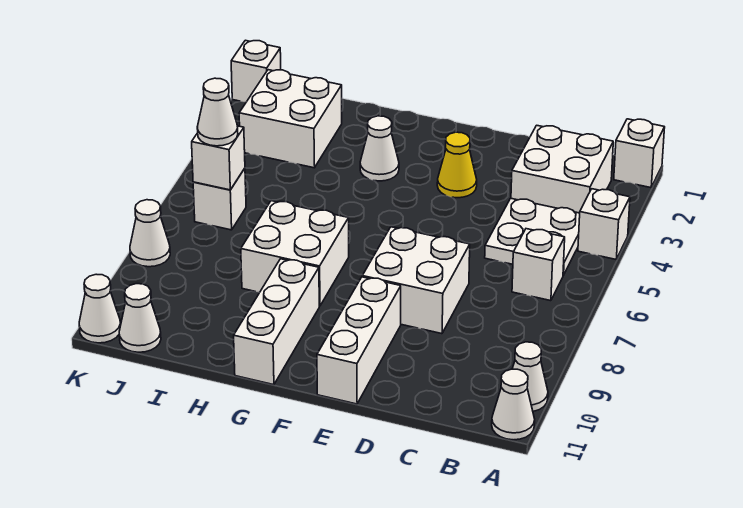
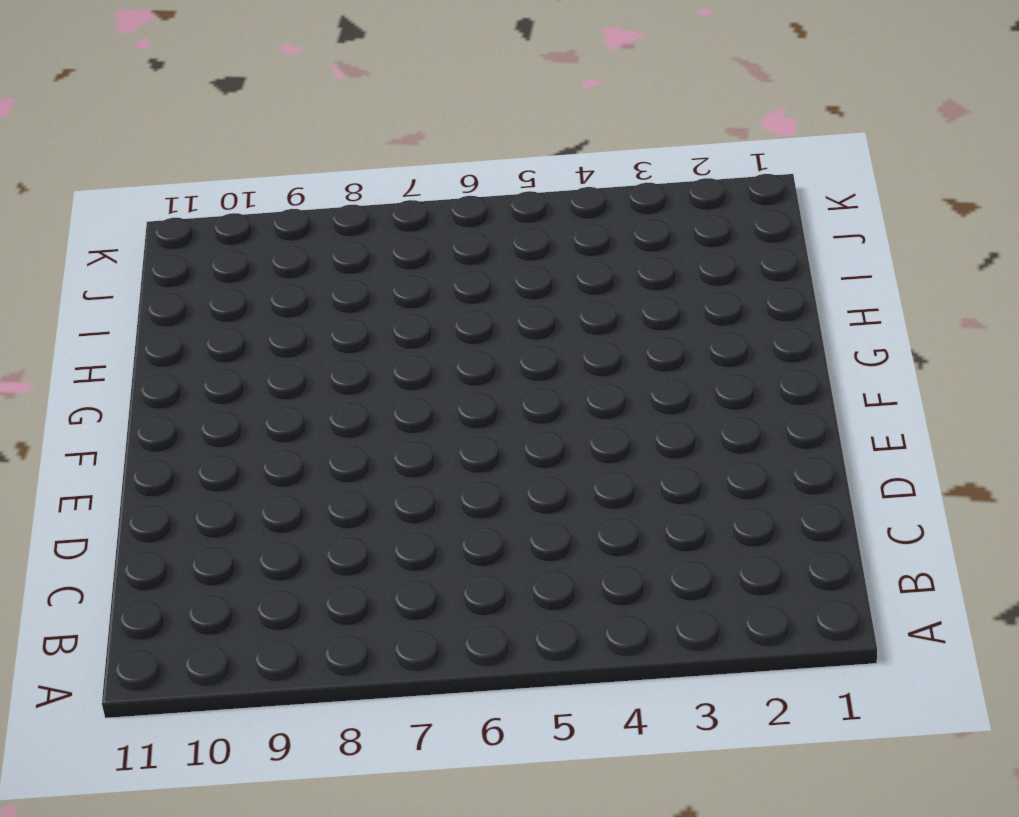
none -> white 1x1 brick [614,119,665,188]
none -> white 1x1 brick [578,189,630,259]
none -> white 1x1 cone [512,342,548,411]

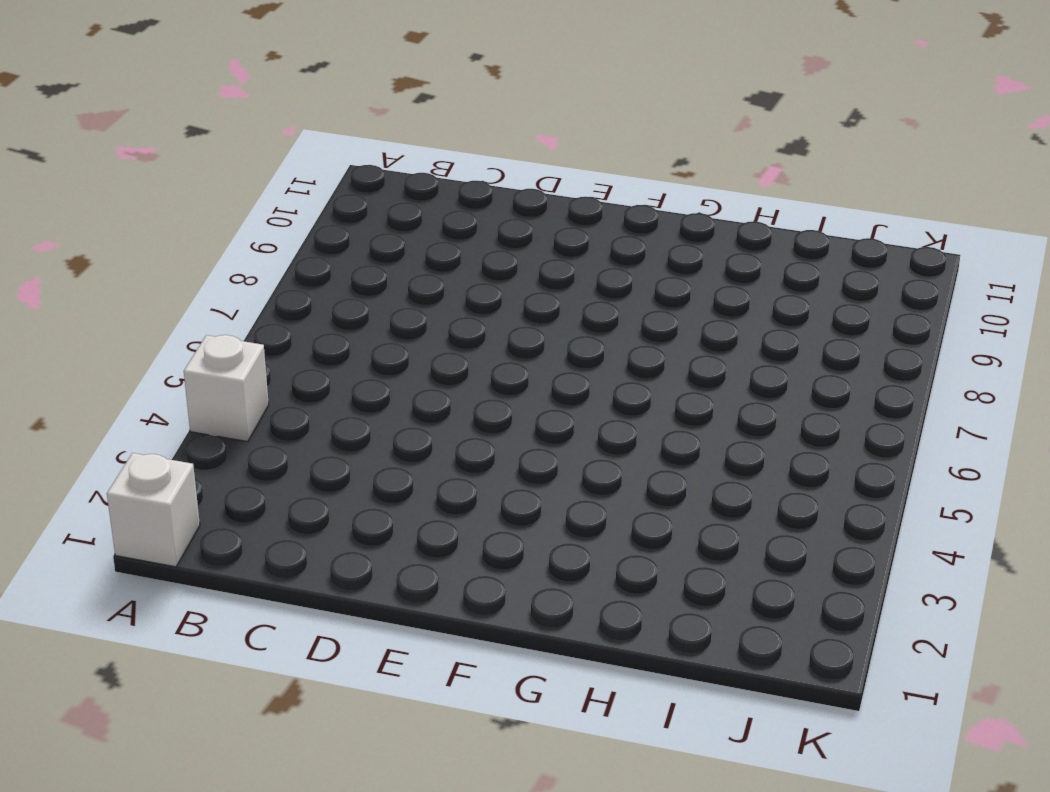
none -> white 1x1 cone [512,342,548,411]
none -> white 1x1 cone [492,369,535,440]
none -> white 2x2 brick [511,125,613,213]

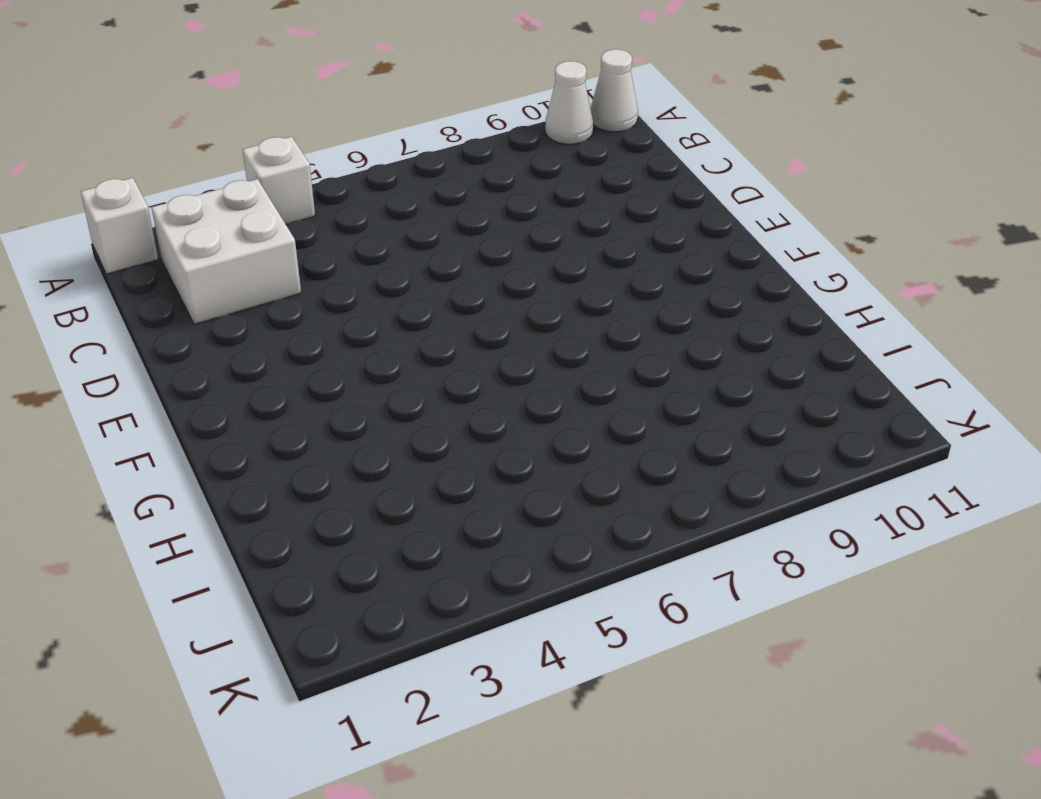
none -> white 2x2 plate [485,198,580,275]
none -> white 1x1 brick [512,229,565,301]
none -> white 2x2 brick [362,227,470,334]

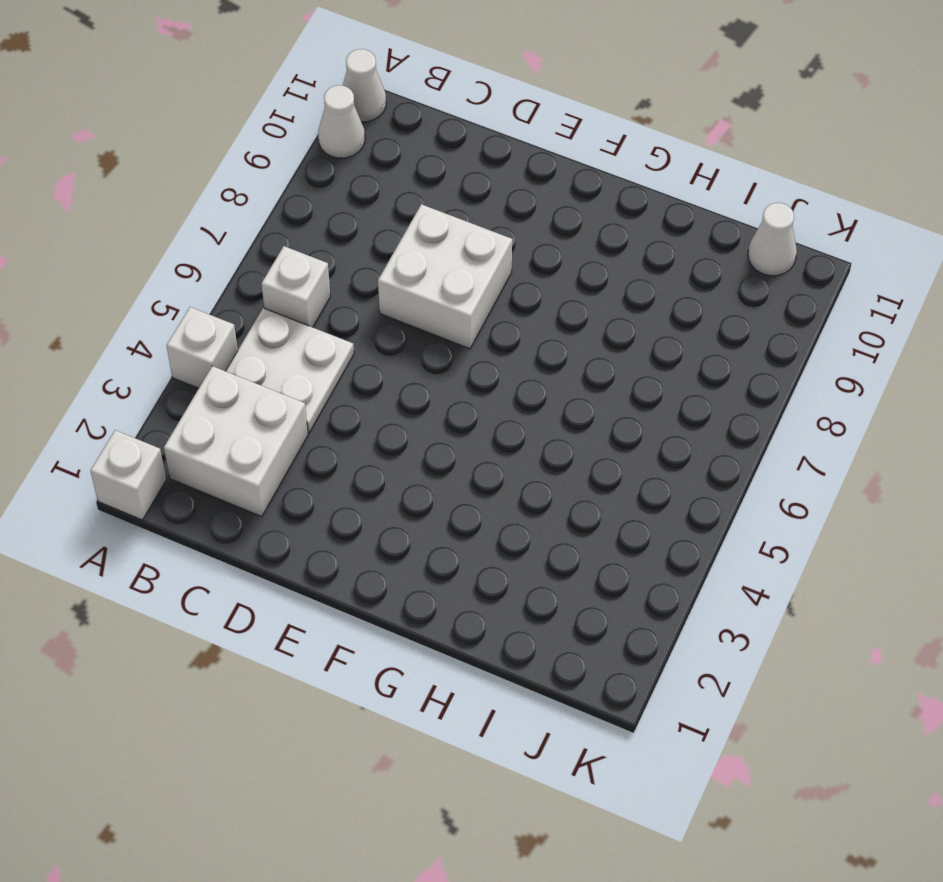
none -> yellow 1x1 cone [437,132,477,198]
none -> white 1x3 brick [317,277,401,404]
none -> white 1x1 cone [360,116,399,181]

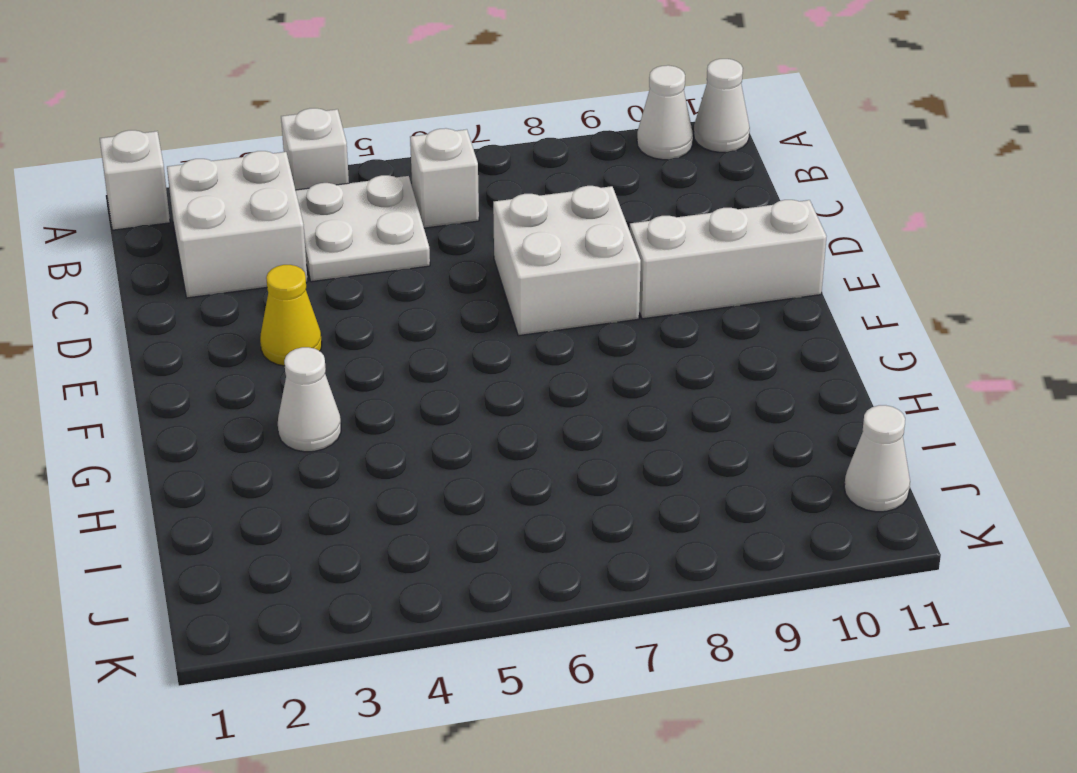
none -> white 2x2 brick [241,201,349,306]
none -> white 1x3 brick [234,259,319,385]
none -> white 2x2 brick [239,70,342,168]

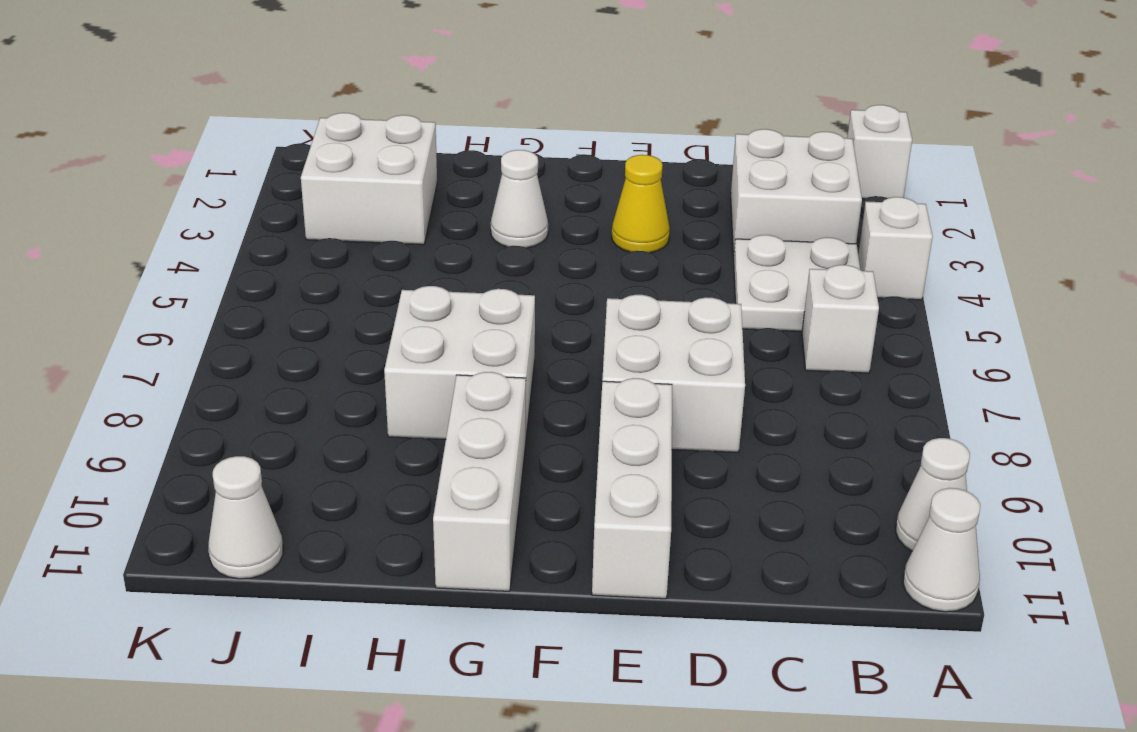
none -> white 1x1 brick [193,168,246,230]
none -> white 1x1 brick [231,40,281,102]
none -> white 1x1 cone [130,200,170,267]

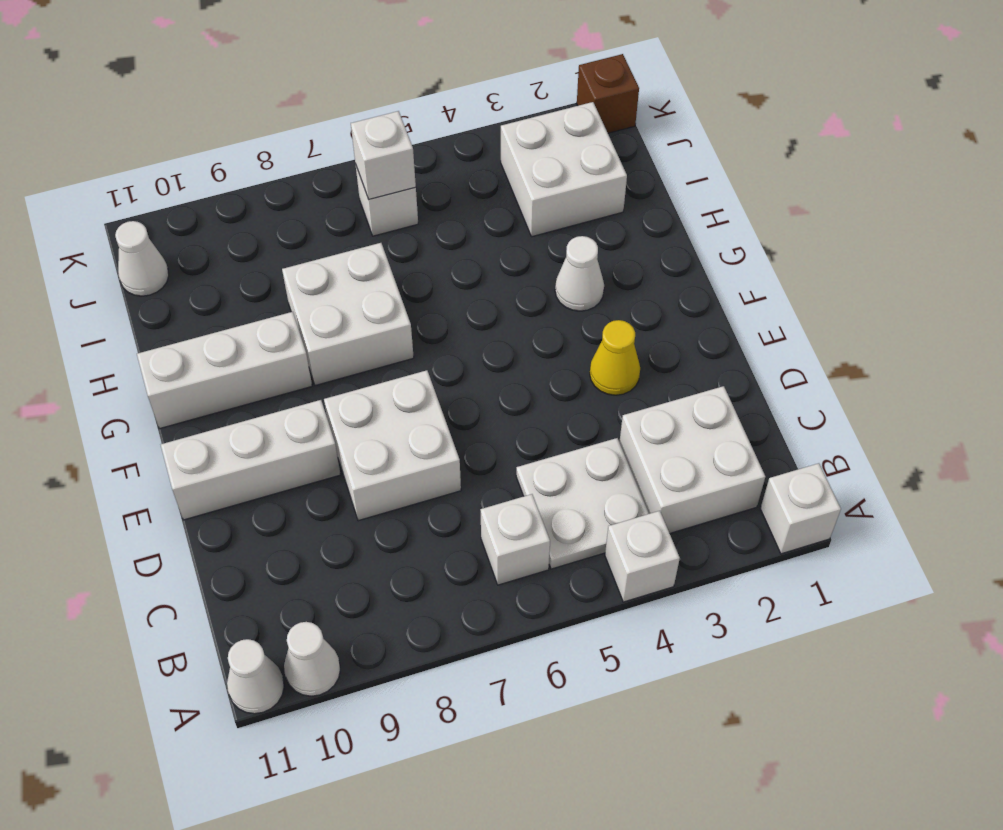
brown 1x1 brick [577,54,639,133] -> white 1x1 brick [231,40,281,102]
none -> white 1x1 cone [130,200,170,267]
none -> white 1x1 cone [79,274,121,343]
none -> white 1x1 cone [197,78,238,146]

